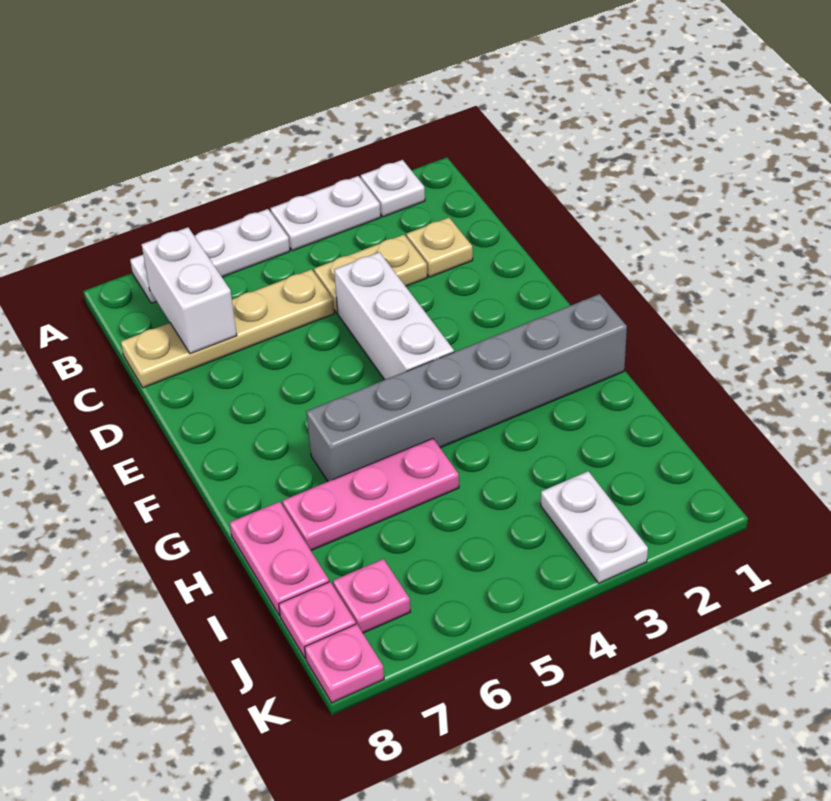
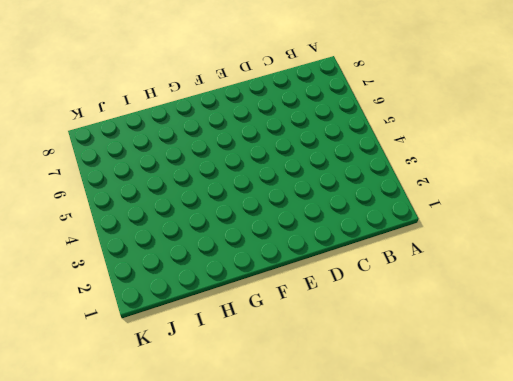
none -> white 1x1 plate [361,160,425,217]
none -> white 1x2 plate [270,176,381,251]
none -> white 1x3 plate [130,209,290,303]

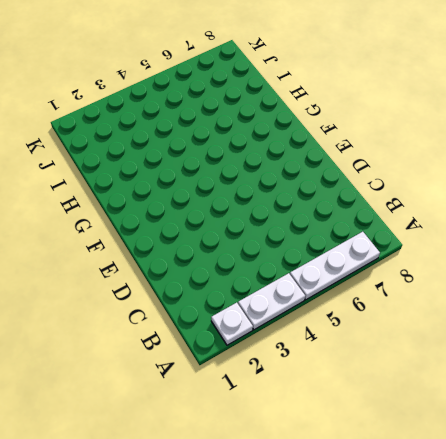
none -> tan 1x1 plate [406,218,473,277]
none -> tan 1x2 plate [314,235,427,313]
none -> tan 1x4 plate [121,269,335,388]

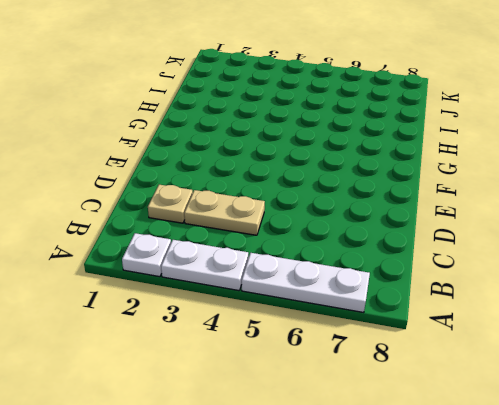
none -> tan 1x4 plate [121,269,335,388]
none -> white 1x3 brick [334,252,454,380]
none -> grey 1x6 brick [306,294,627,481]

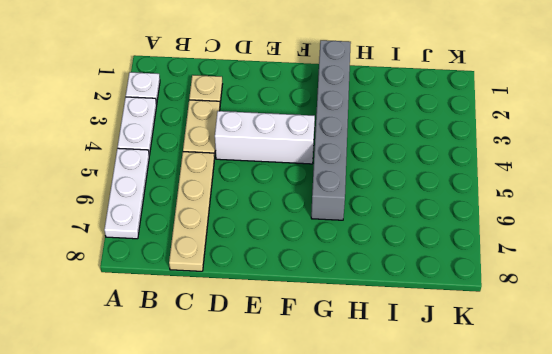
none -> pink 1x3 plate [282,439,459,550]
none -> pink 1x2 plate [230,502,329,616]
none -> white 1x2 plate [541,471,648,583]

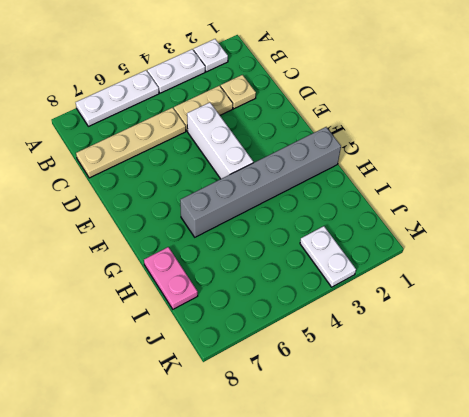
none -> pink 1x3 plate [282,439,459,550]
none -> pink 1x1 plate [333,559,410,633]
none -> pink 1x1 plate [279,582,356,658]

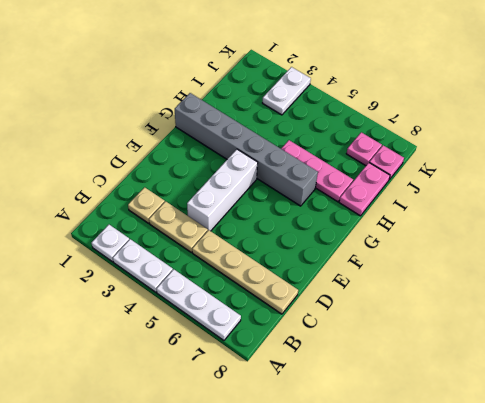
none -> pink 1x1 plate [305,624,384,703]
none -> white 1x2 brick [142,227,237,354]

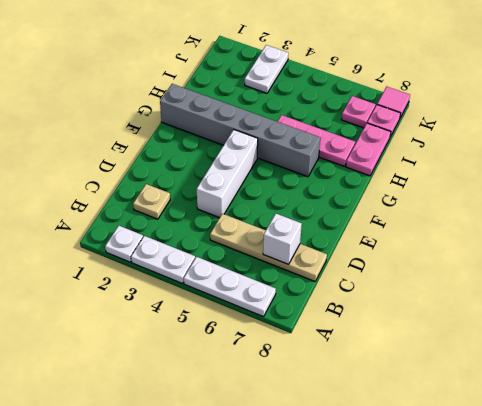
white 1x1 brick [263,214,302,264] -> white 1x2 brick [142,227,237,354]
pink 1x1 tile [377,87,410,118] -> pink 1x1 plate [305,624,384,703]
none -> tan 1x2 plate [314,235,427,313]

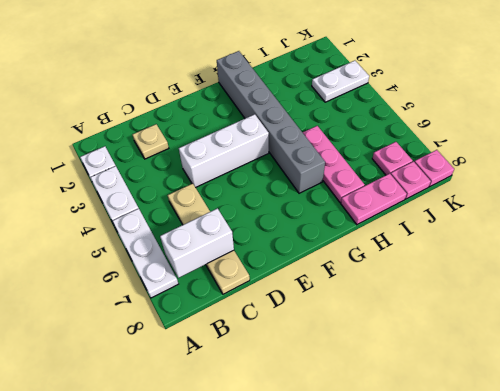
none -> tan 1x2 plate [314,235,427,313]

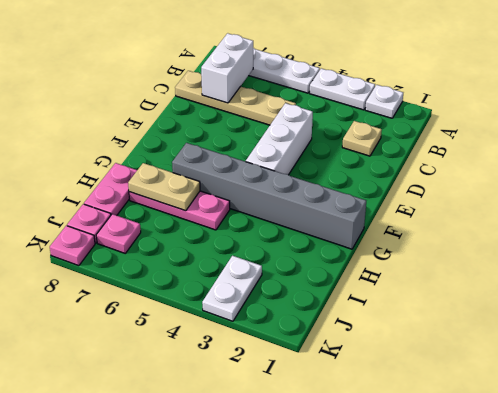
tan 1x2 plate [128,163,200,211] -> tan 1x2 plate moved to [314,235,427,313]

